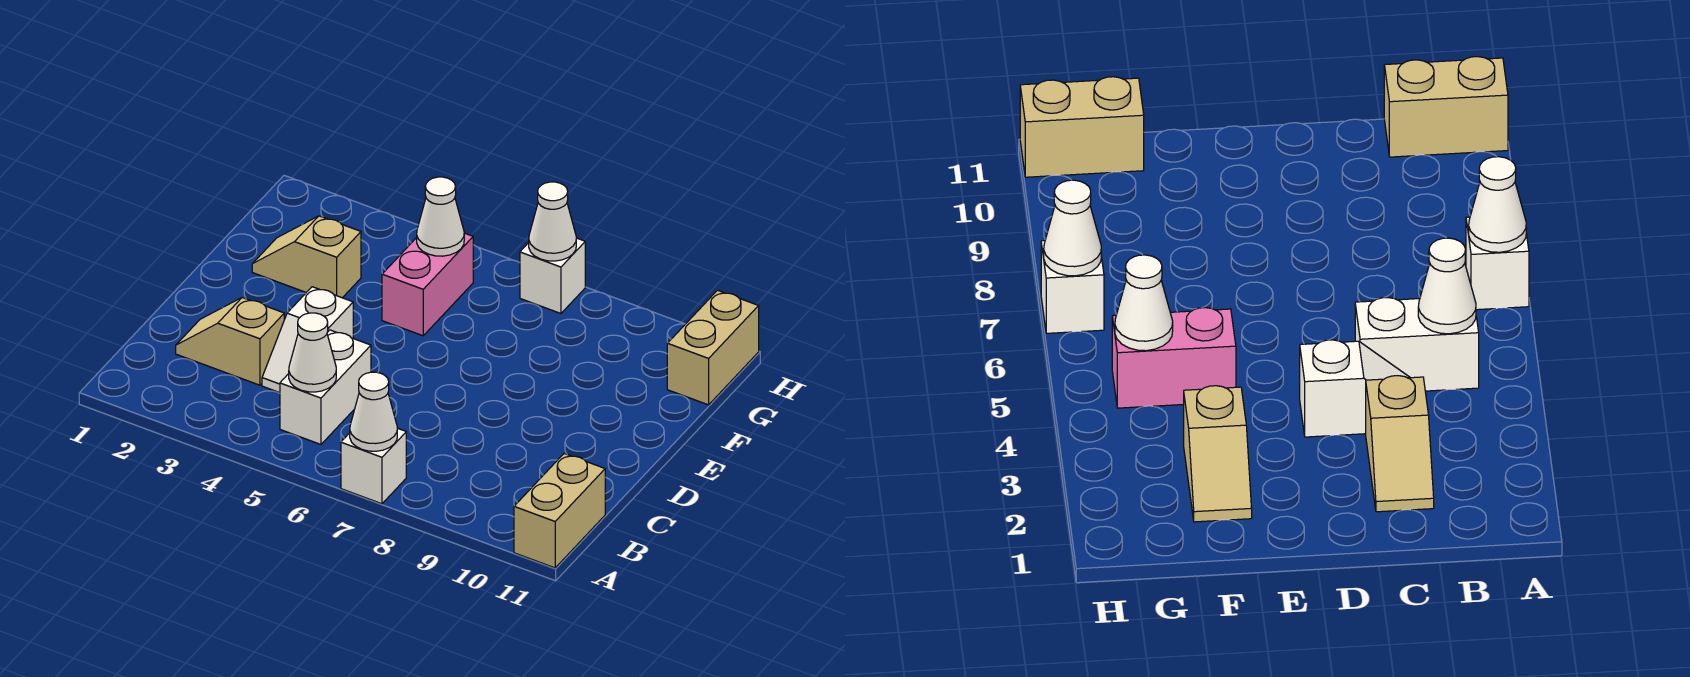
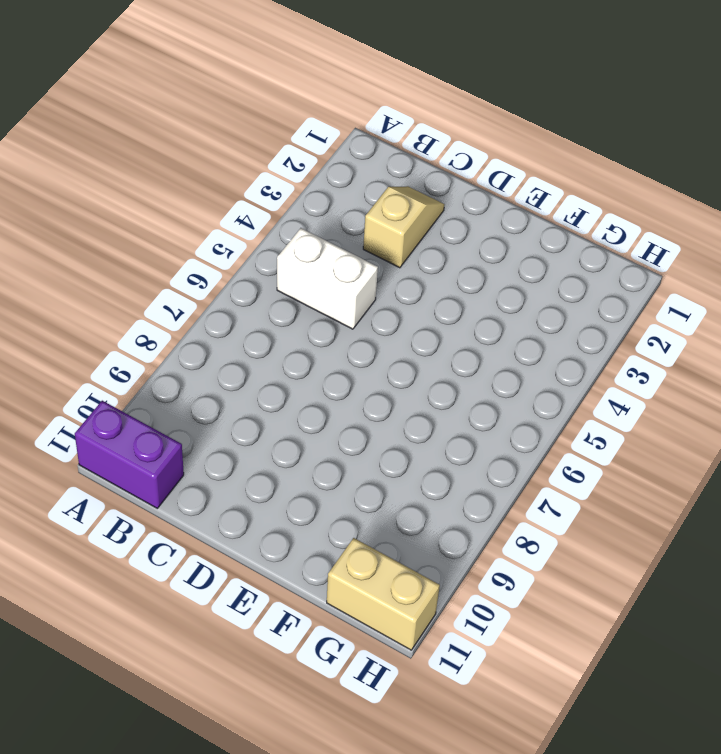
purple 1x2 brick [75,401,184,508] -> tan 1x2 brick [514,454,605,568]
none -> white 1x1 brick [341,428,406,504]
none -> white 1x2 slope [262,287,353,393]
none -> tan 1x2 slope [252,216,361,298]

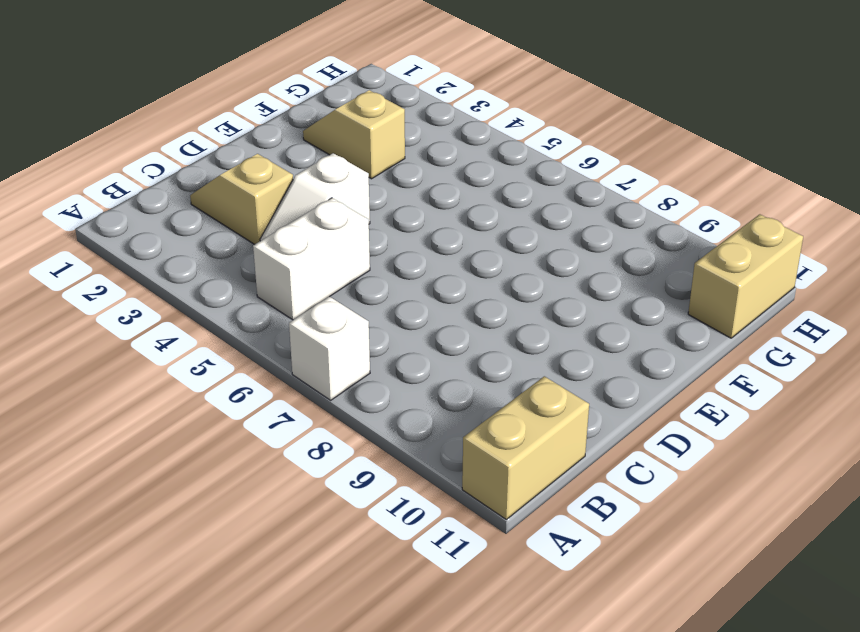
none -> pink 1x2 brick [382,233,473,336]
none -> white 1x1 brick [520,238,585,314]
none -> white 1x1 cone [350,372,397,451]

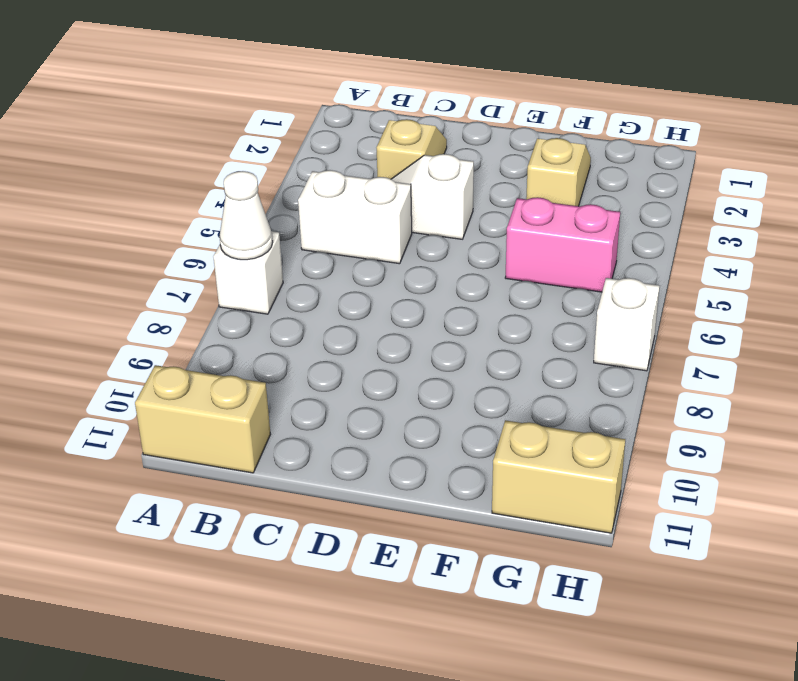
none -> white 1x1 cone [289,313,336,392]
none -> white 1x1 cone [417,177,464,256]
none -> white 1x1 cone [529,182,576,261]

